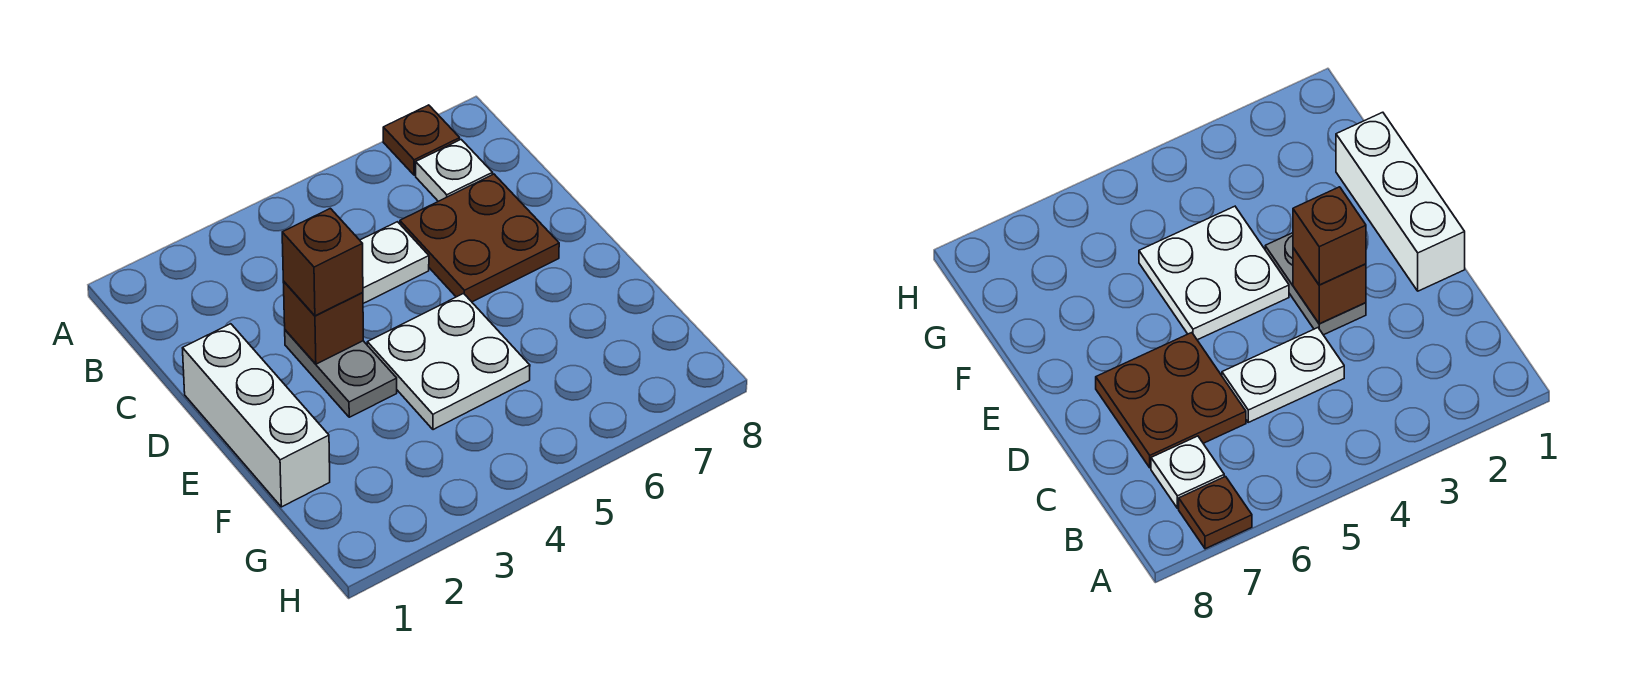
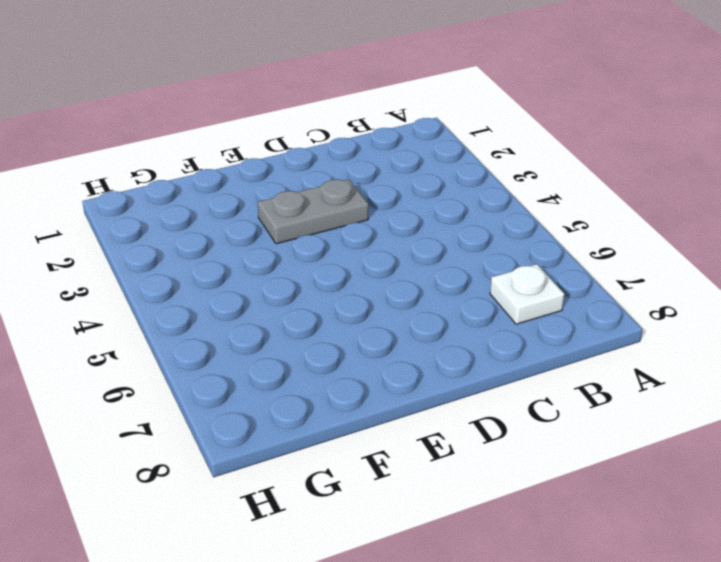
none -> brown 1x1 plate [383,105,460,175]
none -> white 1x2 plate [360,222,429,303]

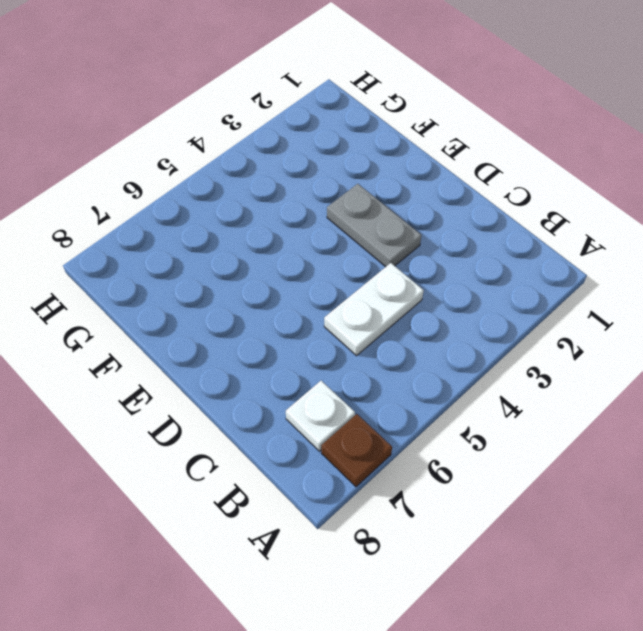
none -> brown 2x2 plate [400,174,559,302]
none -> white 1x3 brick [183,324,330,507]

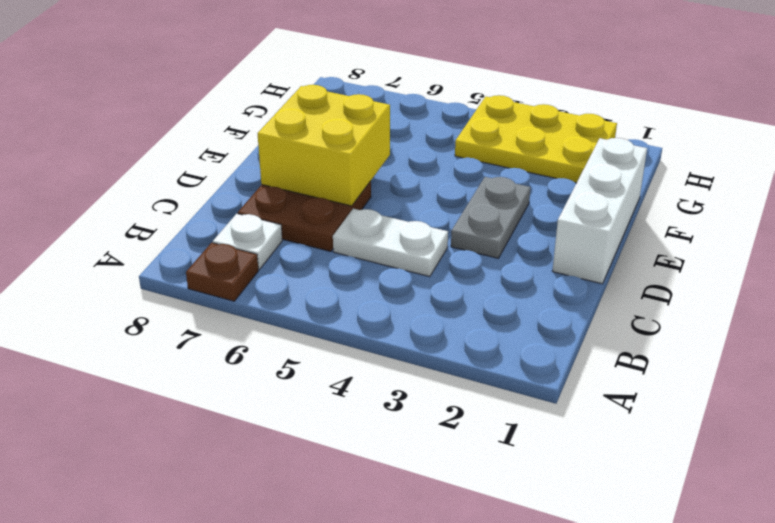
yellow 2x2 brick [258,85,390,206] -> none
yellow 2x3 plate [455,95,617,183] -> none
none -> white 2x2 plate [367,293,530,430]
none -> brown 1x1 brick [283,282,363,364]

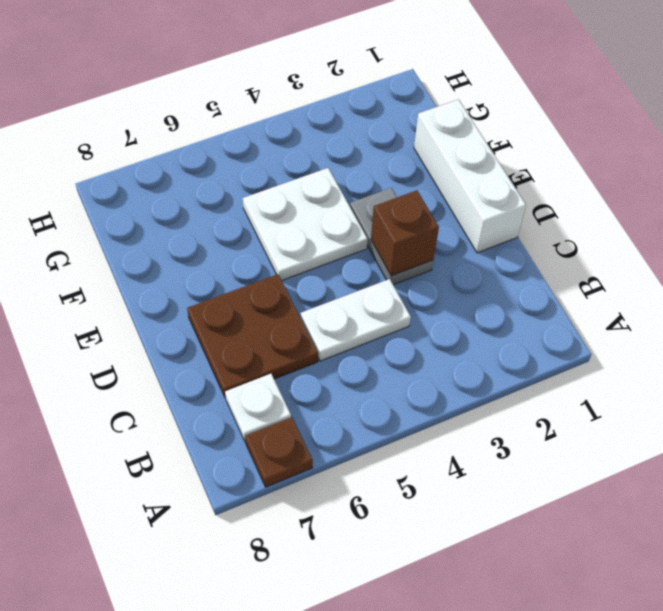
none -> brown 1x1 brick [282,209,363,316]

